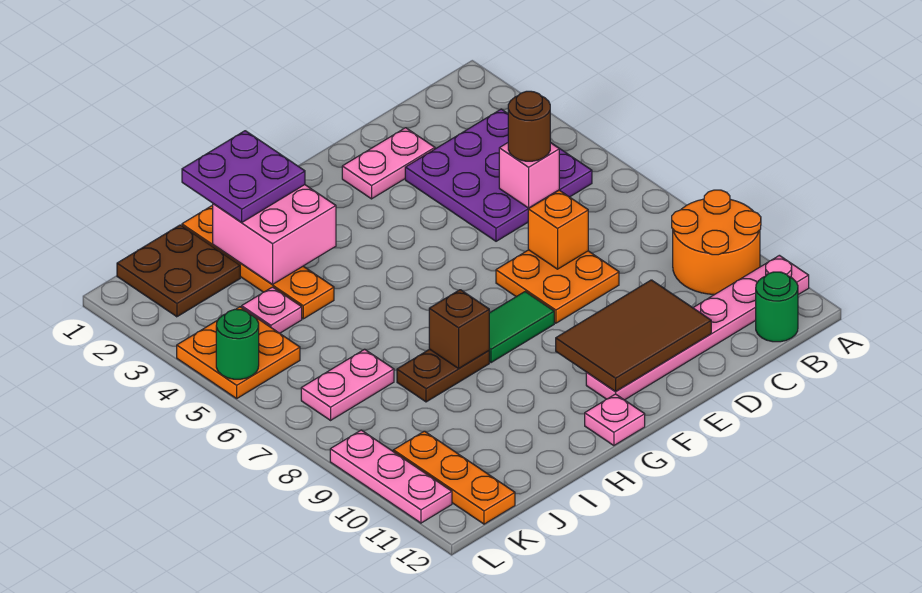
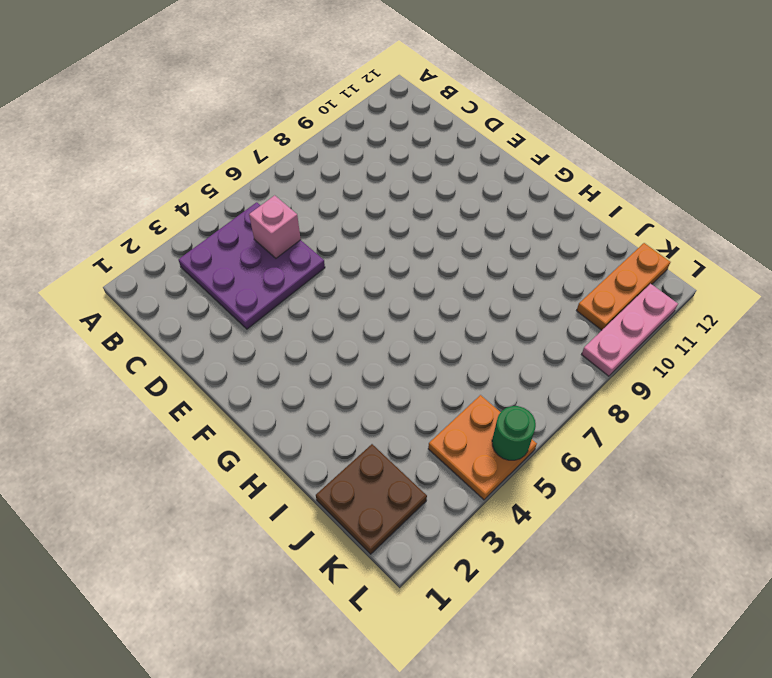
none -> orange 2x2 round brick [672,190,761,294]
none -> pink 1x6 plate [586,255,809,400]
none -> green 1x1 round brick [756,272,798,342]

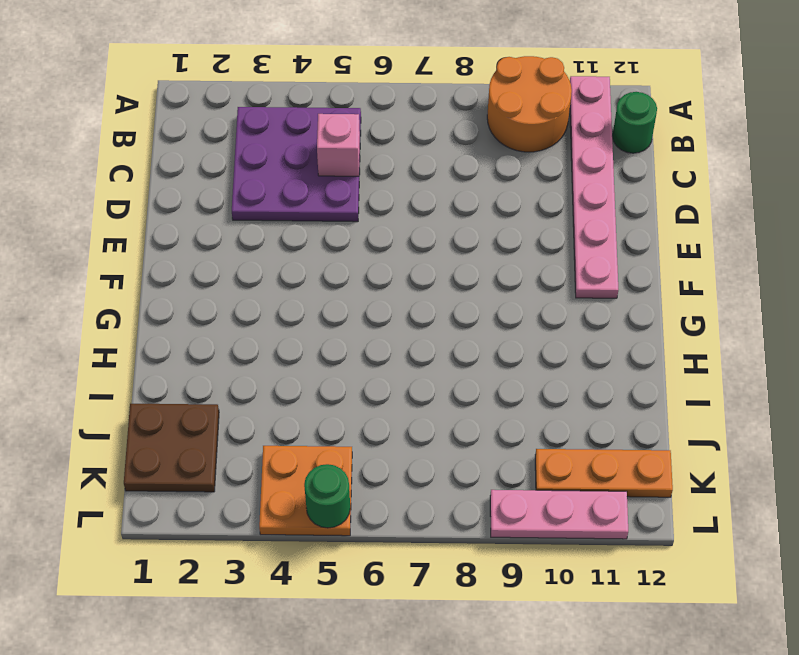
none -> pink 1x2 plate [342,128,435,199]
none -> orange 2x2 plate [496,250,619,323]
none -> green 1x2 tile [489,292,554,363]

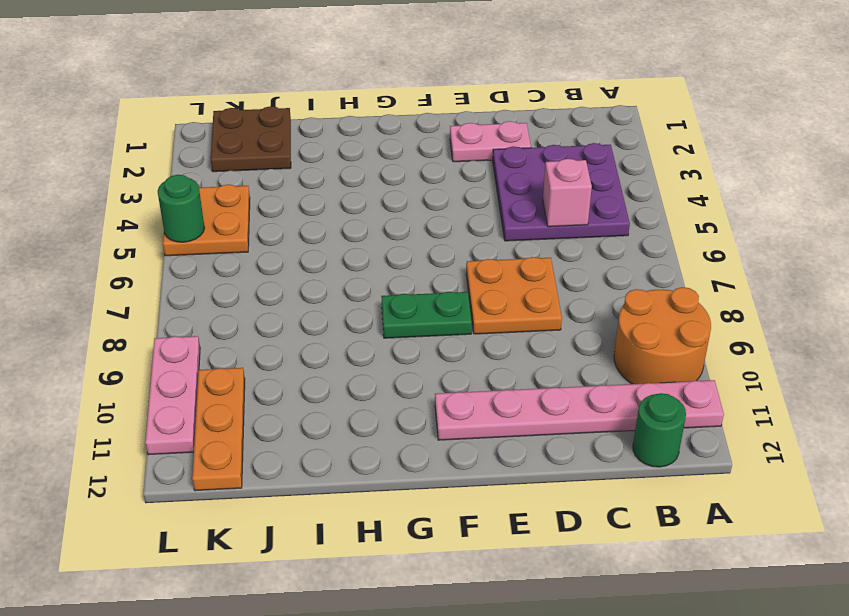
green 1x2 plate [381,292,472,338] -> green 1x2 tile [489,292,554,363]
none -> pink 1x1 plate [585,394,645,446]
none -> brown 1x2 plate [397,349,489,402]
none -> orange 1x4 plate [182,205,334,319]

